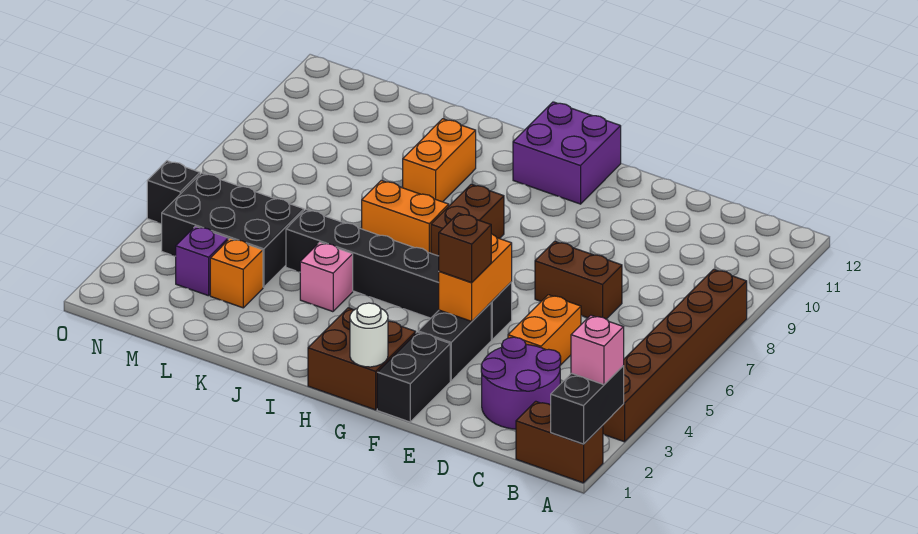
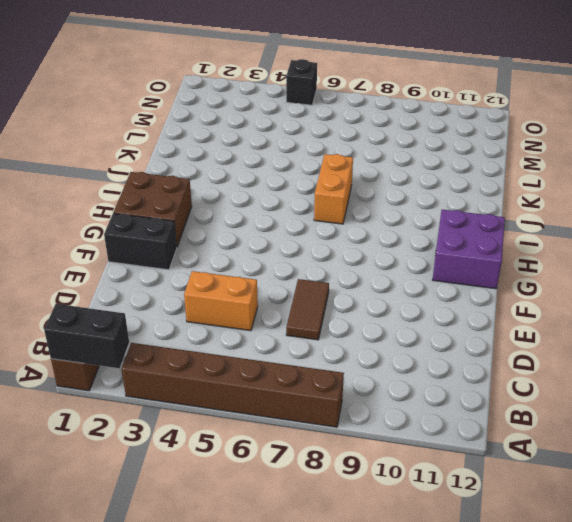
brown 1x2 tile [286,279,329,340] -> brown 1x2 brick [535,241,622,319]
none -> purple 2x2 round brick [481,337,561,429]
none -> black 1x2 brick [418,303,491,381]
none -> black 1x6 brick [286,209,512,340]

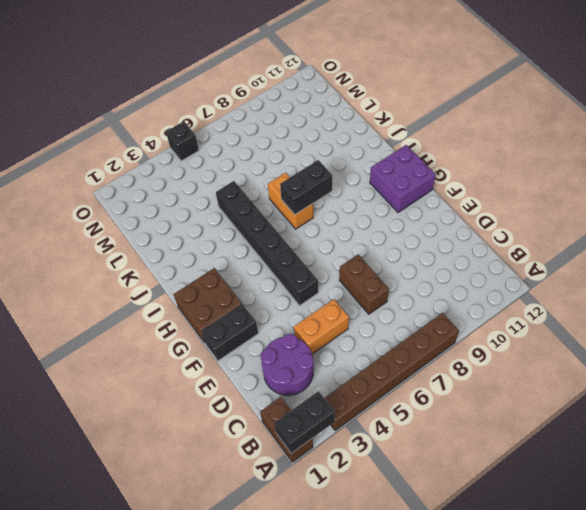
black 1x2 brick [280,160,332,215] -> black 1x2 brick moved to [418,303,491,381]
none -> brown 1x2 brick [431,184,504,256]
none -> pink 1x1 brick [300,242,353,312]
none -> orange 1x2 brick [403,119,476,202]

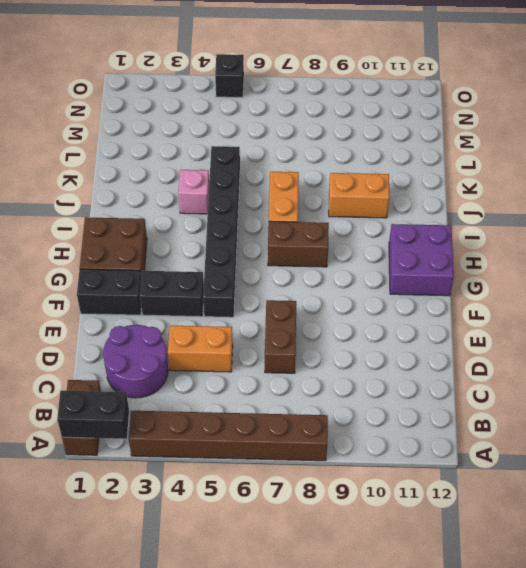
none -> orange 1x1 brick [210,239,263,308]
none -> black 2x3 brick [162,173,304,287]
none -> purple 1x1 brick [175,226,228,296]

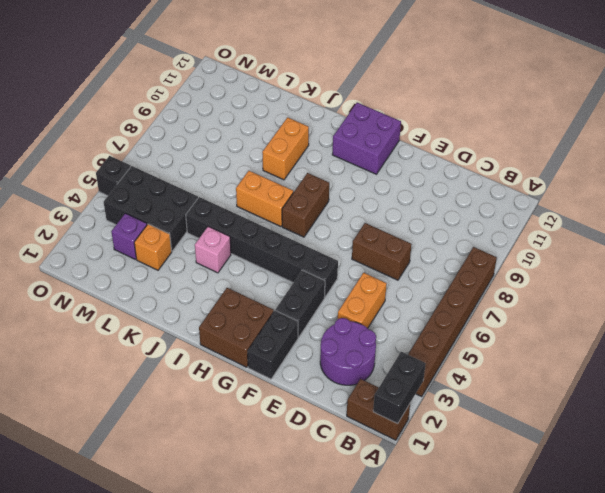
none -> orange 1x2 brick [439,234,512,321]
none -> white 1x1 round brick [350,303,388,367]
none -> pink 1x1 brick [571,315,624,385]

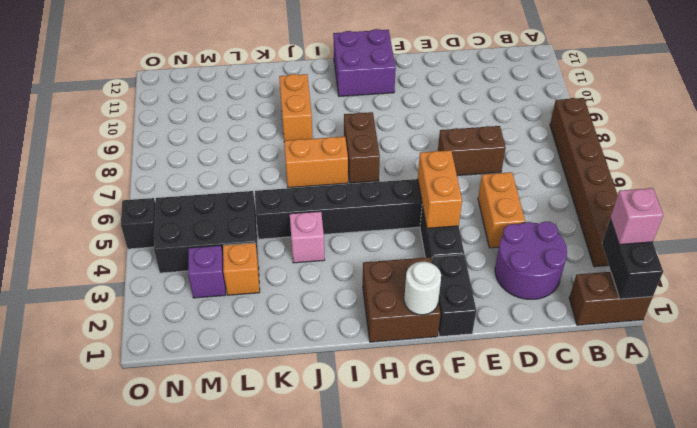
none -> brown 1x1 brick [439,213,491,283]

